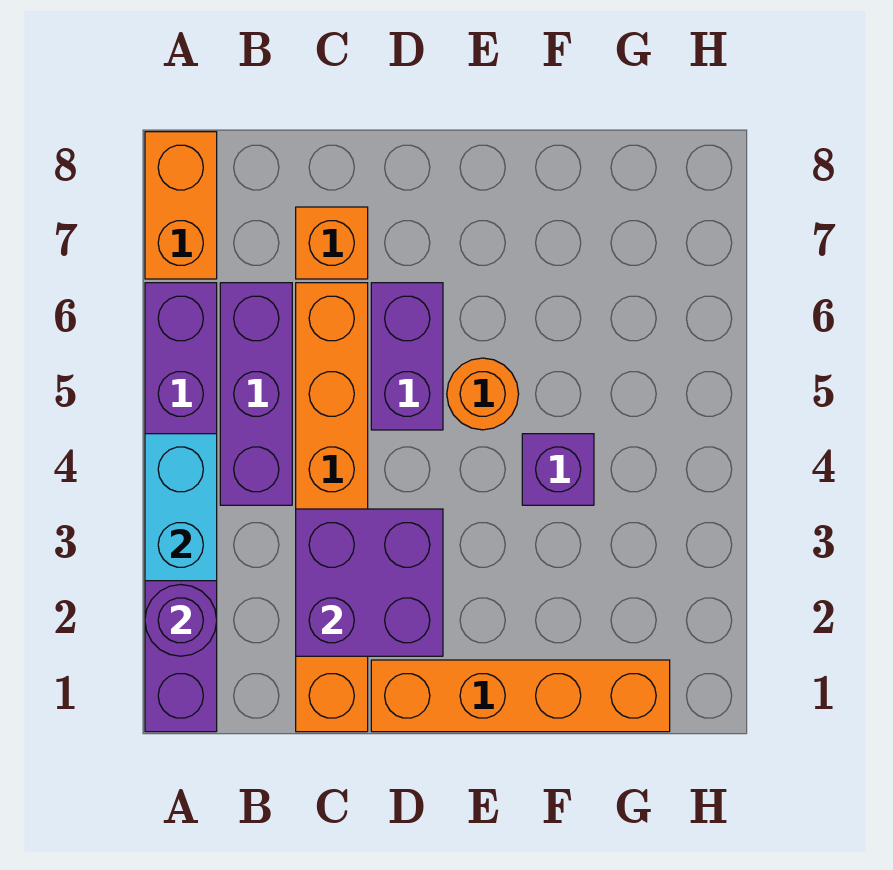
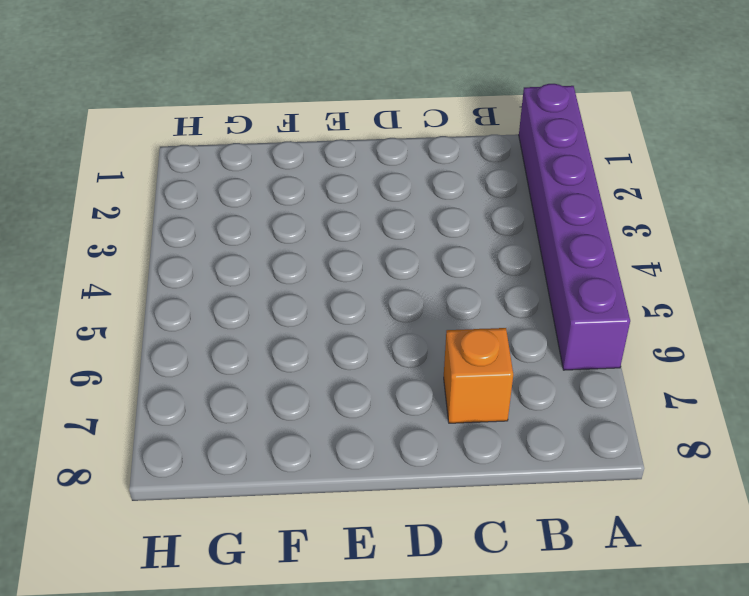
none -> orange 1x2 brick [145,132,217,279]
none -> purple 1x3 brick [220,283,292,505]
none -> orange 1x6 brick [296,283,368,732]

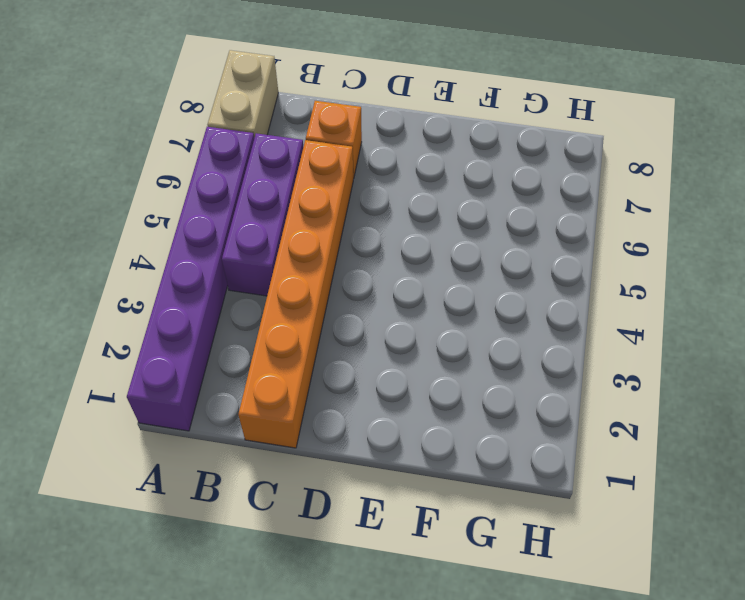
tan 1x2 brick [208,50,278,138] -> orange 1x2 brick [145,132,217,279]
none -> orange 1x4 brick [371,660,670,732]
none -> purple 1x2 brick [371,283,443,430]
none -> orange 1x1 round brick [447,358,519,430]

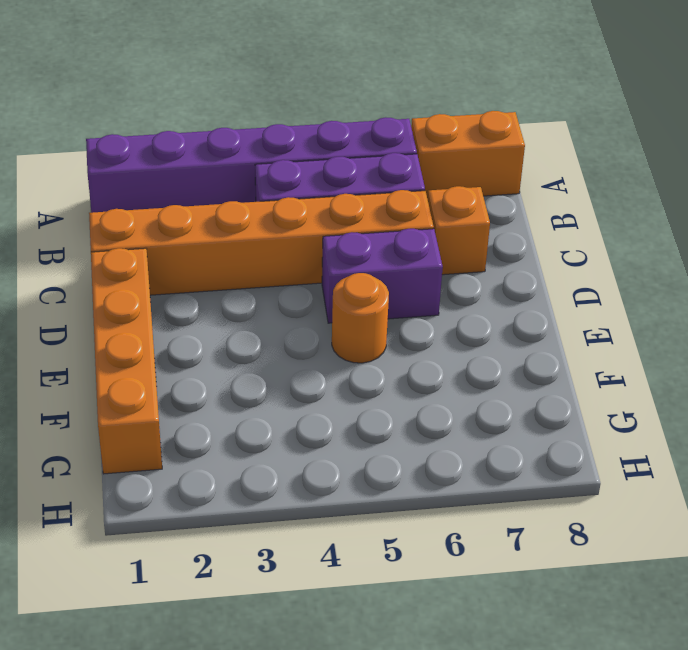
none -> purple 1x1 brick [522,434,594,505]
none -> purple 1x1 round brick [145,585,217,656]
none -> cyan 1x2 brick [145,434,217,581]

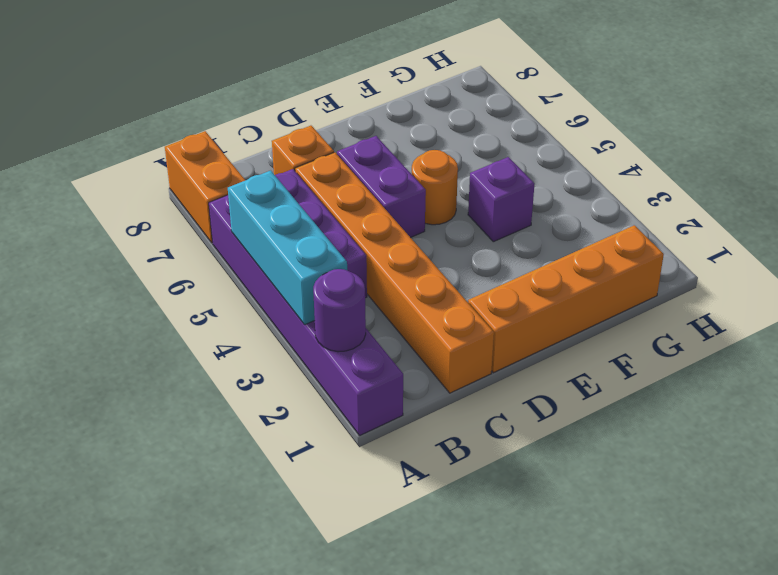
cyan 1x3 brick [228,170,347,325] -> cyan 1x2 brick [145,434,217,581]
none -> purple 2x2 brick [296,509,443,656]

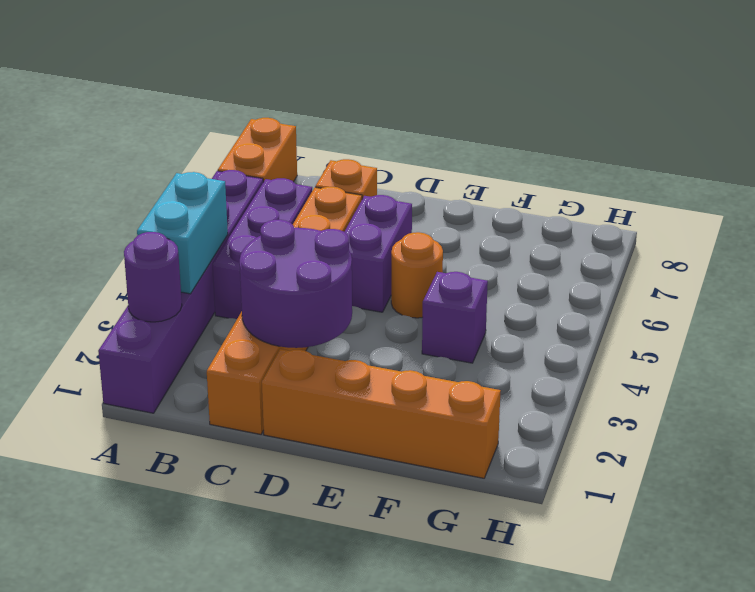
purple 2x2 round brick [240,220,352,348] -> purple 2x2 brick [296,509,443,656]

